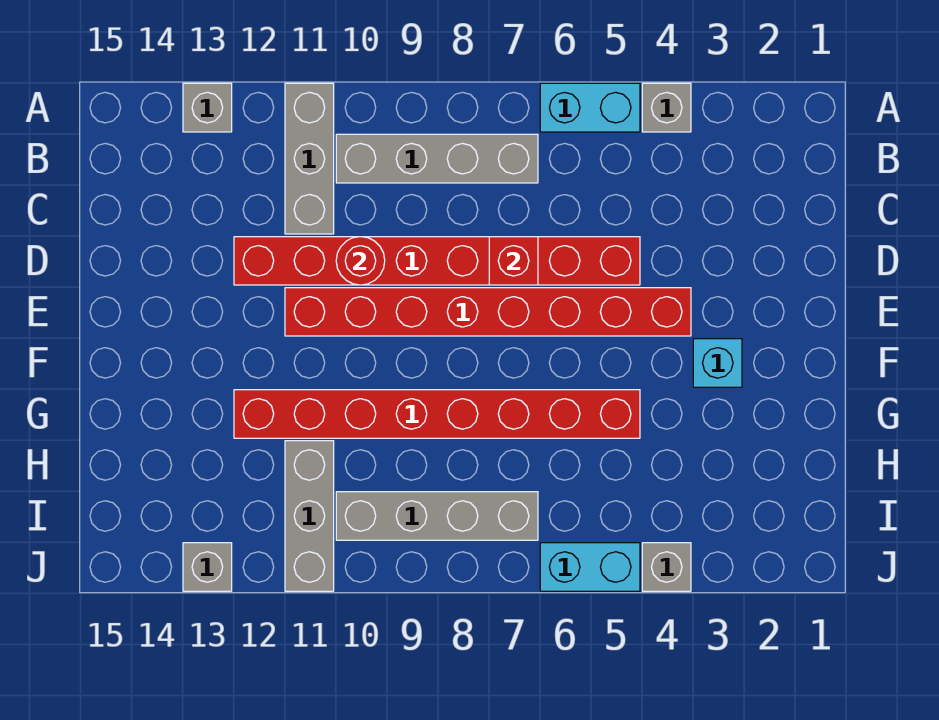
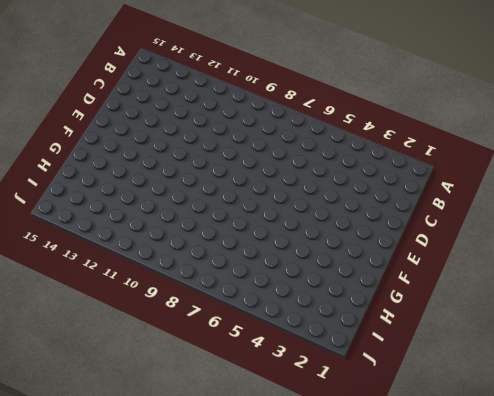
none -> grey 1x1 brick [642,83,691,132]
none -> cyan 1x2 brick [540,83,640,132]
none -> grey 1x3 brick [285,83,334,234]

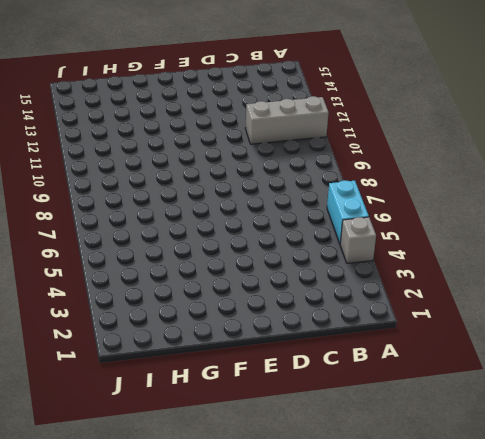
none -> grey 1x1 brick [183,83,232,132]
none -> grey 1x4 brick [336,134,538,183]
none -> red 1x8 brick [234,237,640,285]

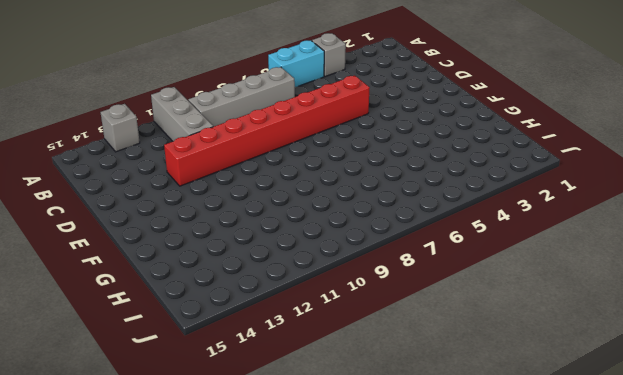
none -> red 1x8 brick [285,288,691,336]
none -> cyan 1x1 brick [693,339,742,387]
none -> red 1x8 brick [234,390,640,438]

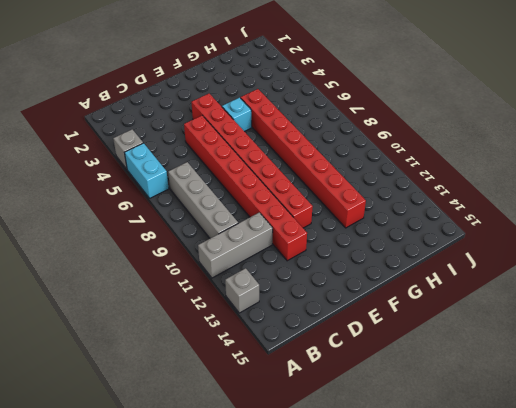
cyan 1x1 brick [222,98,252,132] -> cyan 1x1 brick moved to [693,339,742,387]
none -> grey 1x3 brick [285,441,334,591]
none -> grey 1x4 brick [336,492,538,540]
none -> grey 1x1 brick [642,543,691,591]

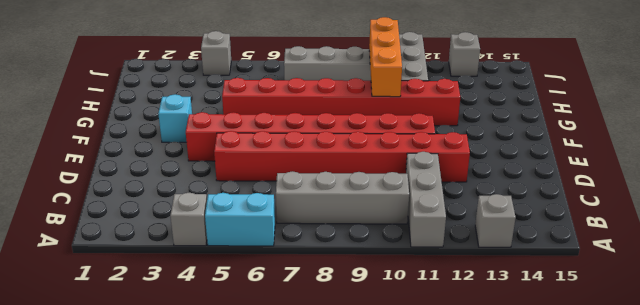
orange 1x3 brick [369,17,402,97] -> none
none -> cyan 1x2 brick [540,543,640,591]
none -> red 1x1 brick [489,237,538,285]
none -> red 1x1 round brick [336,237,385,285]

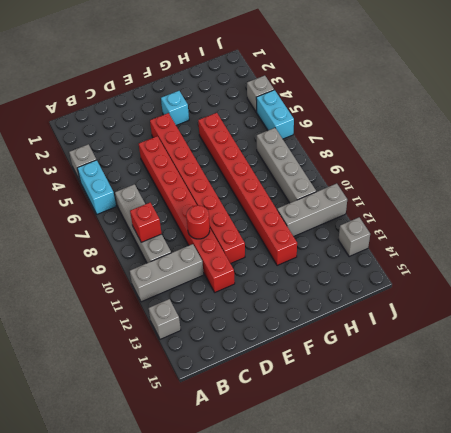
red 1x1 brick [130,203,162,242] -> red 1x1 brick moved to [489,237,538,285]

